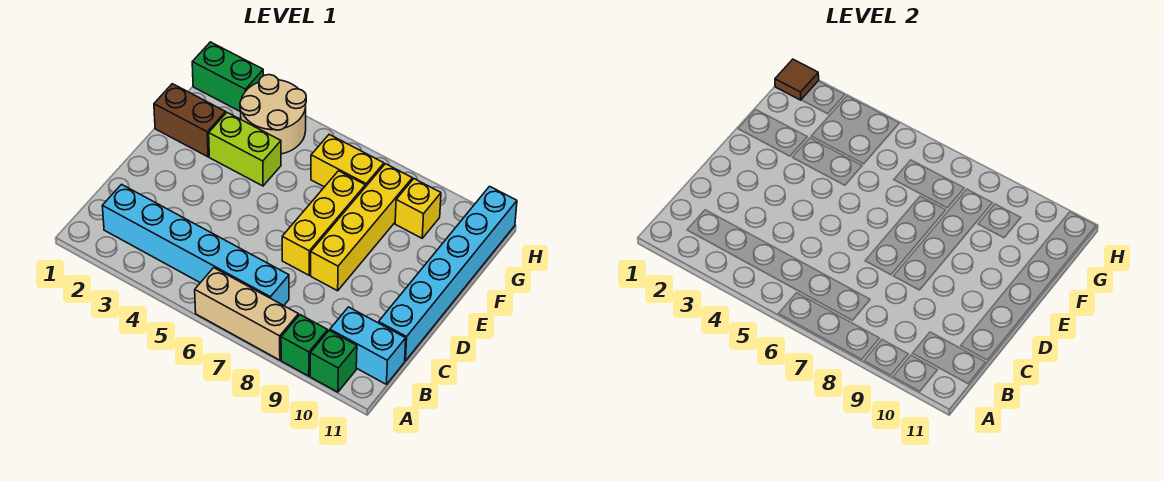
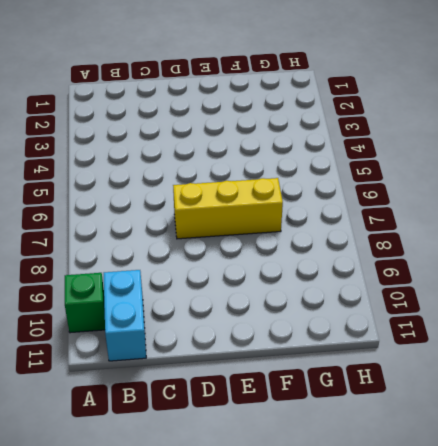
none -> tan 1x3 brick [195,268,298,360]
none -> green 1x1 brick [281,315,328,376]
none -> cyan 1x6 brick [102,184,289,306]

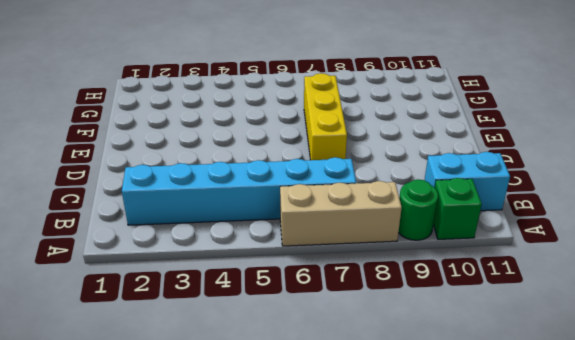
green 1x1 round brick [398,179,438,240] -> green 1x1 brick [281,315,328,376]
none -> cyan 1x6 brick [379,186,517,361]
none -> yellow 1x4 brick [311,164,412,291]
none -> brown 1x2 brick [154,84,226,157]

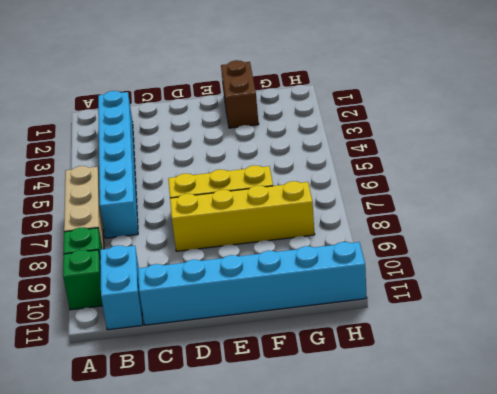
none -> lime 1x2 brick [209,113,281,186]
none -> tan 2x2 round brick [240,75,306,154]
none -> yellow 1x2 brick [311,135,384,187]

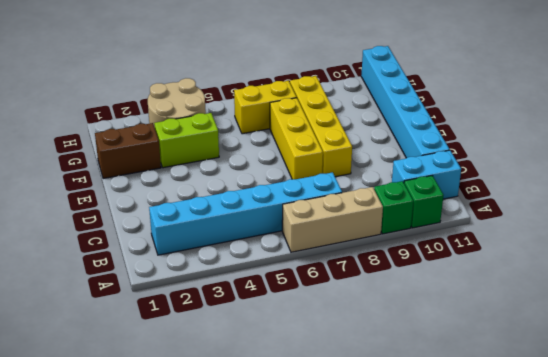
none -> yellow 1x1 brick [395,179,441,238]
none -> green 1x2 brick [192,42,263,112]
none -> brown 1x1 tile [775,59,819,100]

